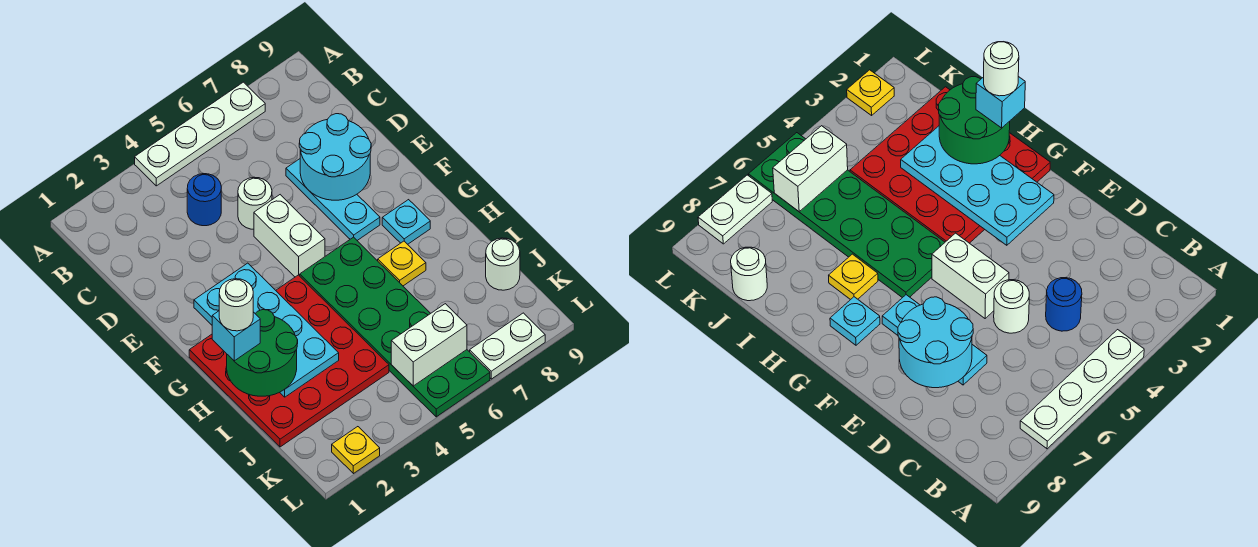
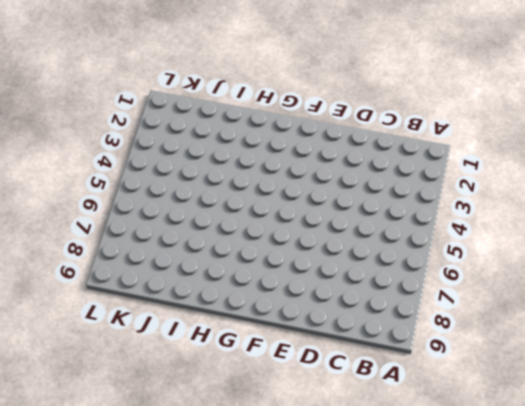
none -> white 1x4 plate [135,82,265,186]
none -> blue 1x1 round brick [187,174,221,226]
none -> white 1x1 round brick [238,177,272,229]

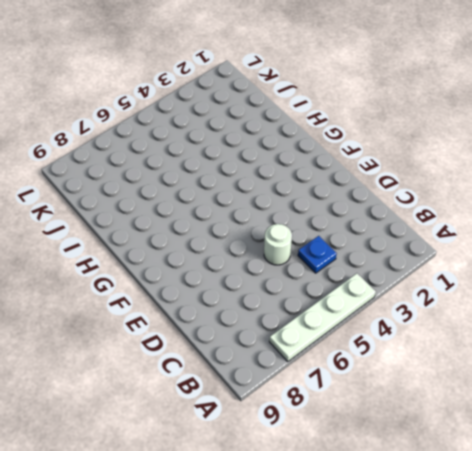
blue 1x1 plate [298,236,337,273] -> blue 1x1 round brick [187,174,221,226]
none -> cyan 1x3 plate [286,159,380,240]
none -> white 1x2 brick [254,195,325,277]
none -> red 4x4 plate [189,275,389,447]

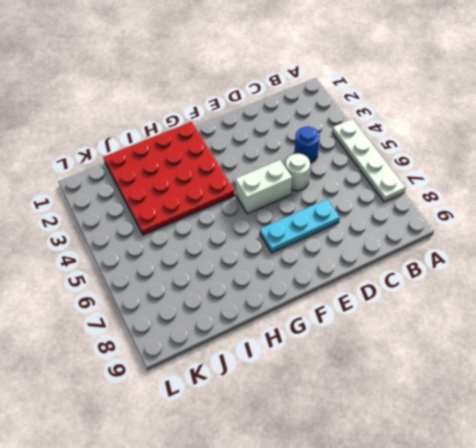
none -> green 2x6 plate [300,237,490,417]
none -> cyan 1x1 plate [382,200,430,244]
none -> yellow 1x1 plate [378,241,426,286]

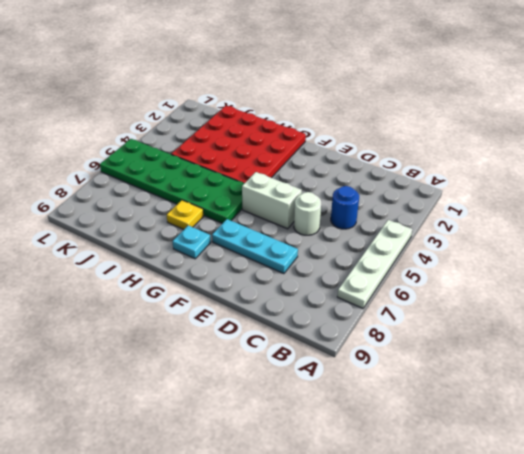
none -> white 1x1 round brick [486,238,520,290]
none -> yellow 1x1 plate [332,427,380,474]
none -> white 1x2 plate [470,313,545,379]

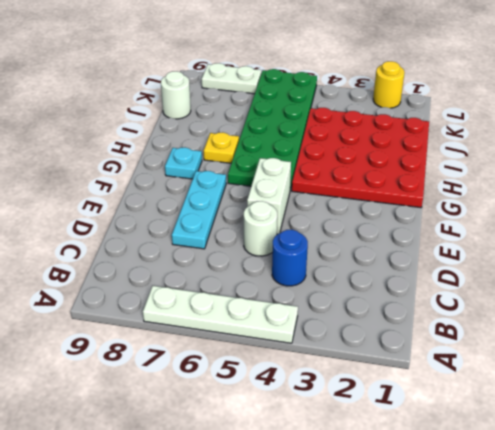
yellow 1x1 round brick [373,61,405,108] -> yellow 1x1 plate [332,427,380,474]
none -> cyan 2x2 round brick [299,114,371,200]
none -> cyan 2x4 plate [194,263,339,397]
none -> white 1x2 brick [391,304,467,386]

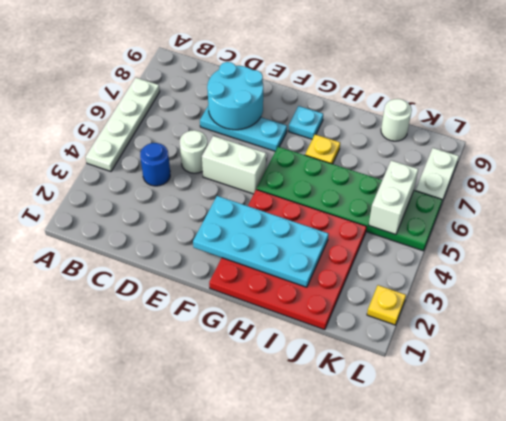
none -> green 2x2 round brick [227,310,298,396]
none -> cyan 1x1 brick [212,311,260,361]
none -> white 1x1 round brick [219,279,253,331]

